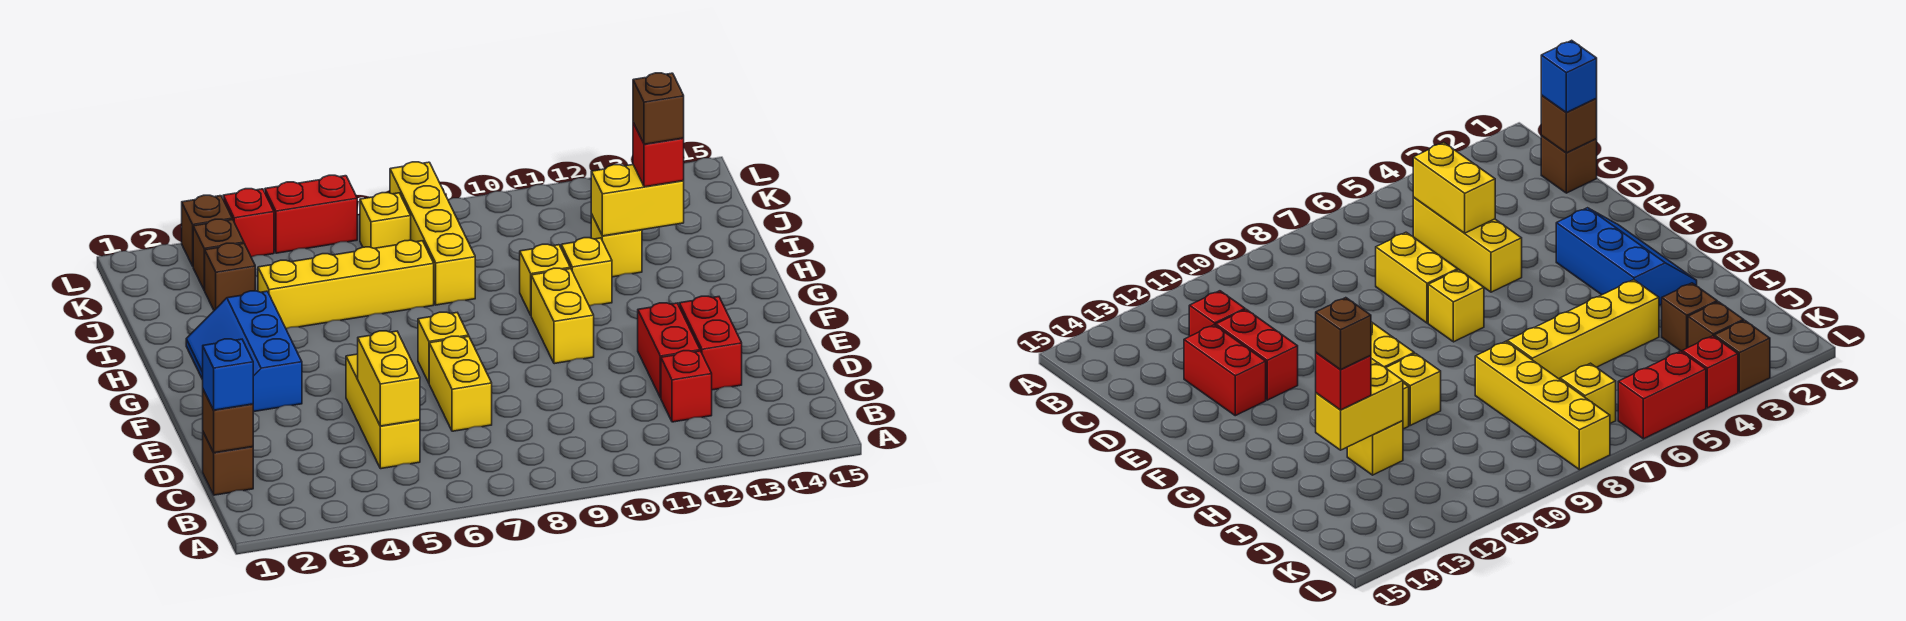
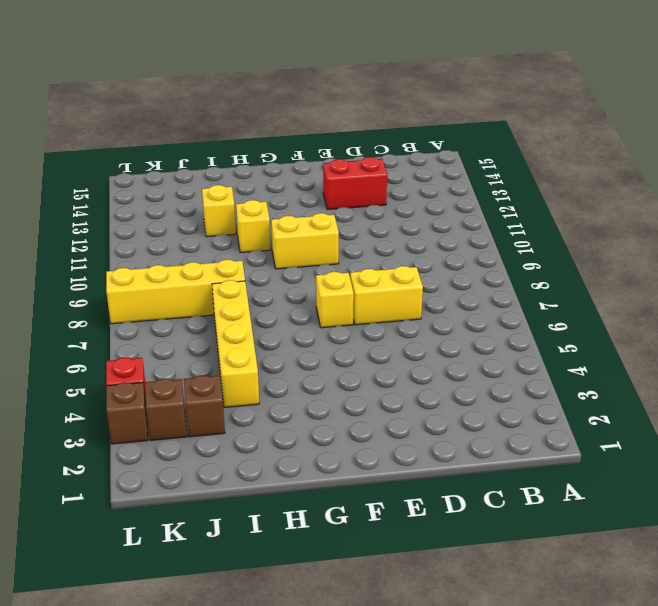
none -> brown 1x1 brick [203,432,253,495]
none -> yellow 1x3 brick [346,354,420,469]
none -> red 1x1 brick [661,351,712,422]

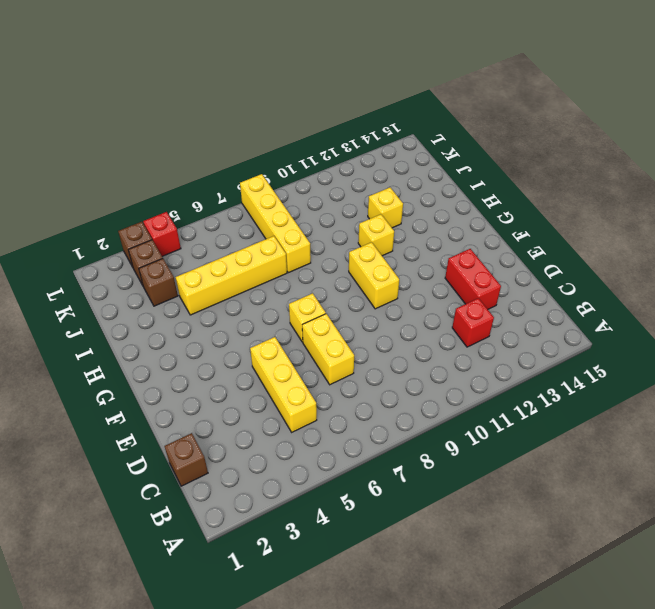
none -> red 1x2 brick [638,303,700,398]
none -> blue 2x3 slope [186,291,302,412]
none -> yellow 1x1 brick [520,244,570,315]

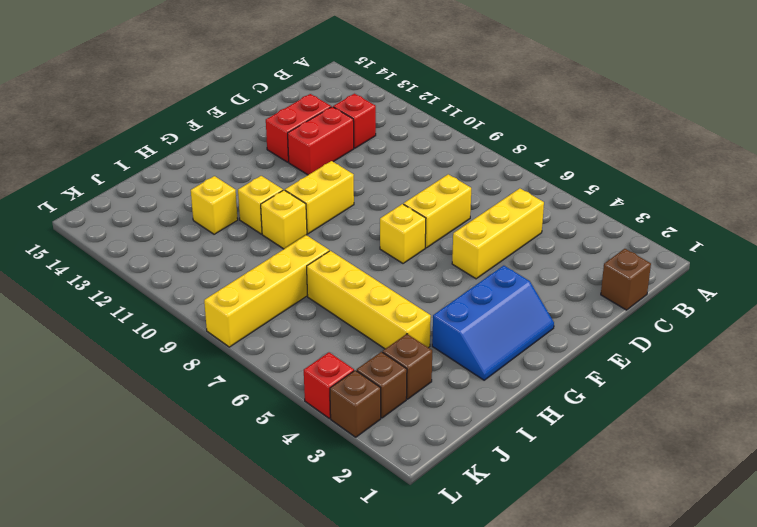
none -> yellow 1x1 brick [360,193,411,248]
none -> red 1x2 brick [265,175,357,253]
none -> brown 1x1 brick [203,390,253,453]

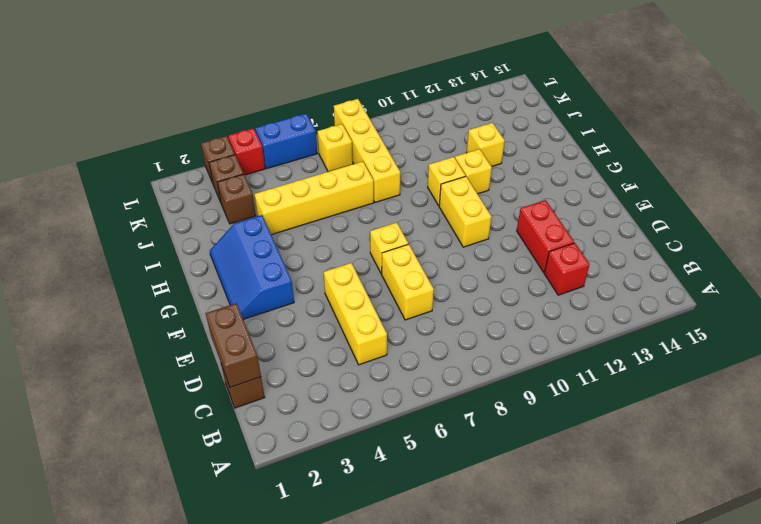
brown 1x2 brick [206,303,261,387] -> brown 1x1 brick [203,390,253,453]
blue 1x2 brick [255,113,317,168] -> red 1x2 brick [265,175,357,253]
none -> red 1x2 brick [679,296,742,390]
none -> yellow 1x2 brick [358,331,420,426]
none -> yellow 1x2 brick [591,165,684,236]

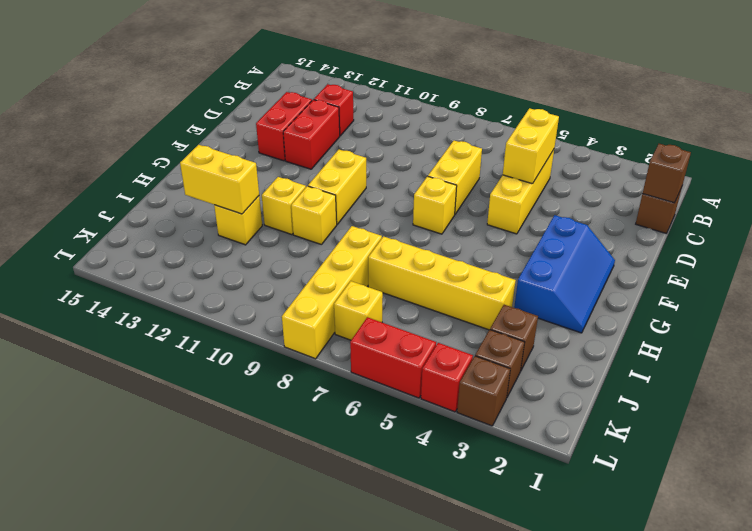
none -> blue 1x1 brick [203,339,253,410]
none -> red 1x1 brick [633,123,684,187]
none -> brown 1x1 brick [633,73,684,144]

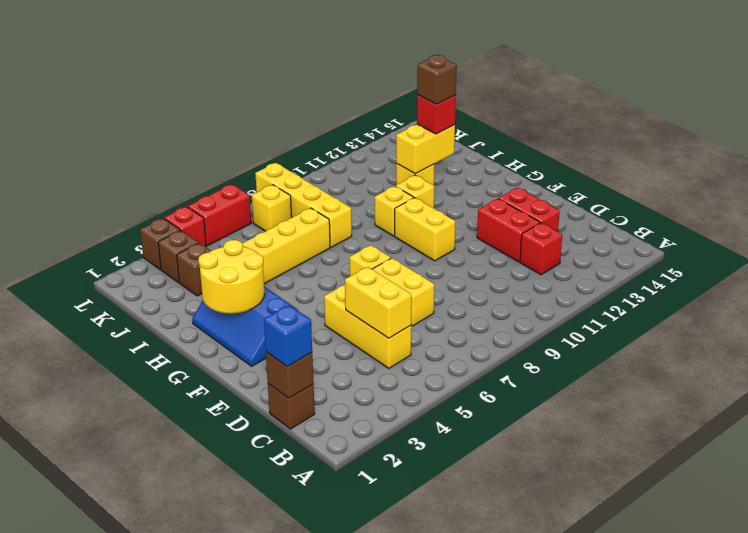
yellow 2x2 round brick [198,240,264,314] -> none

